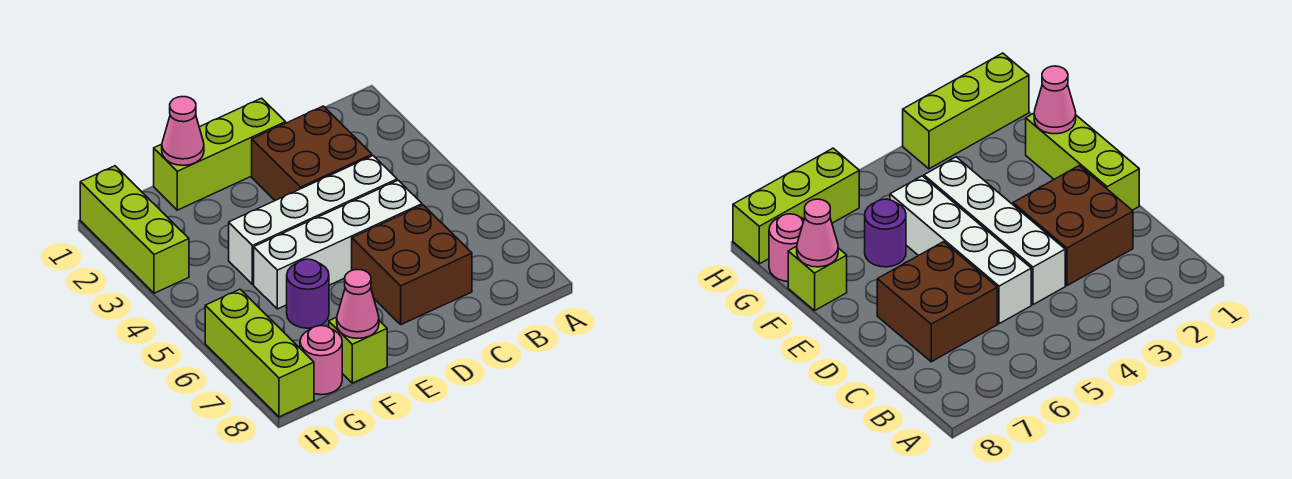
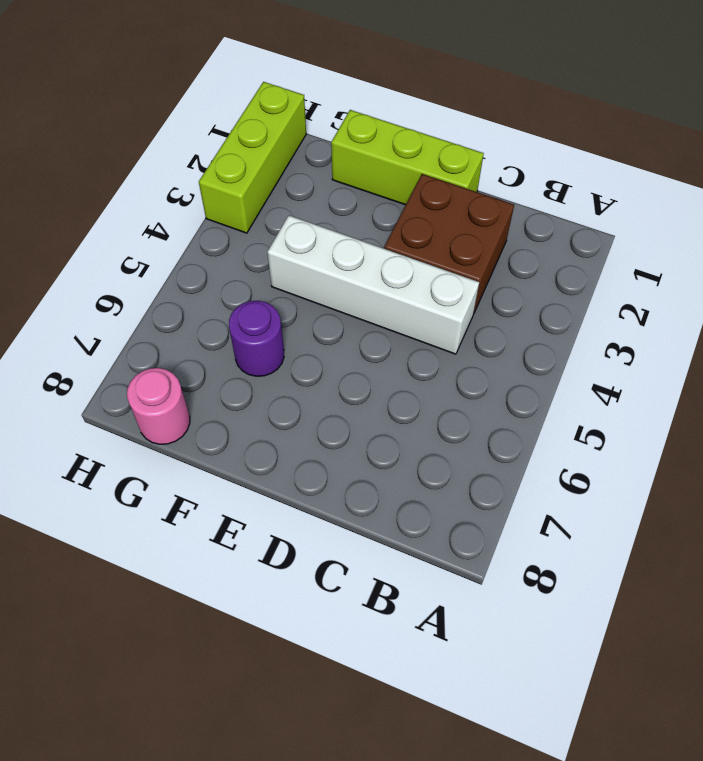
none -> white 1x4 brick [254,180,422,309]
none -> brown 2x2 brick [352,205,472,324]
none -> lime 1x1 brick [329,317,387,383]

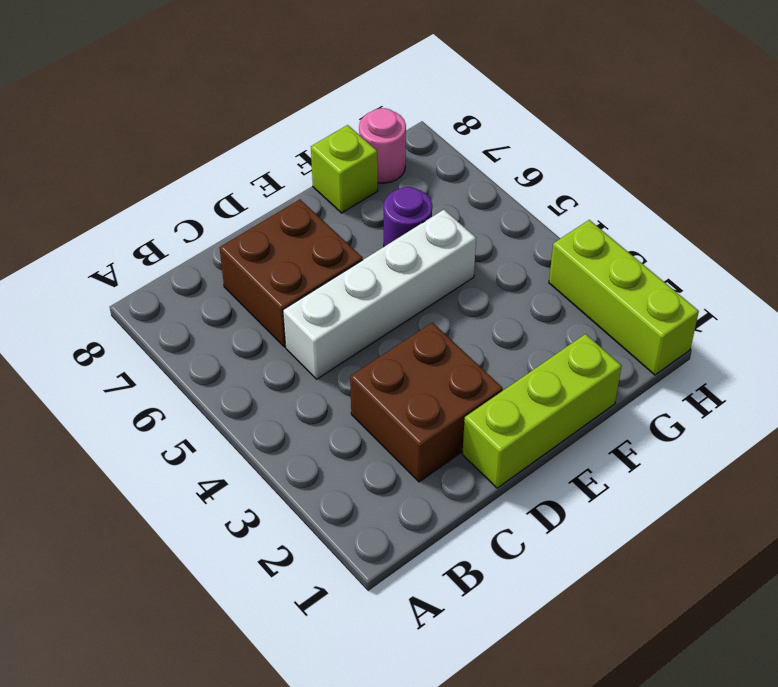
none -> white 1x4 brick [229,156,397,284]
none -> lime 1x3 brick [205,289,314,417]
none -> pink 1x1 cone [162,97,204,165]

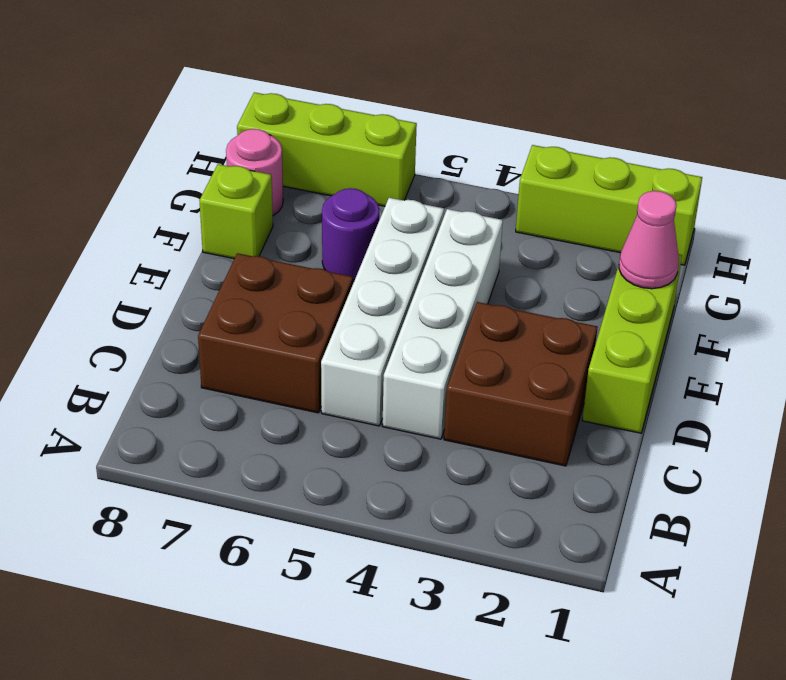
none -> pink 1x1 cone [337,270,379,338]

